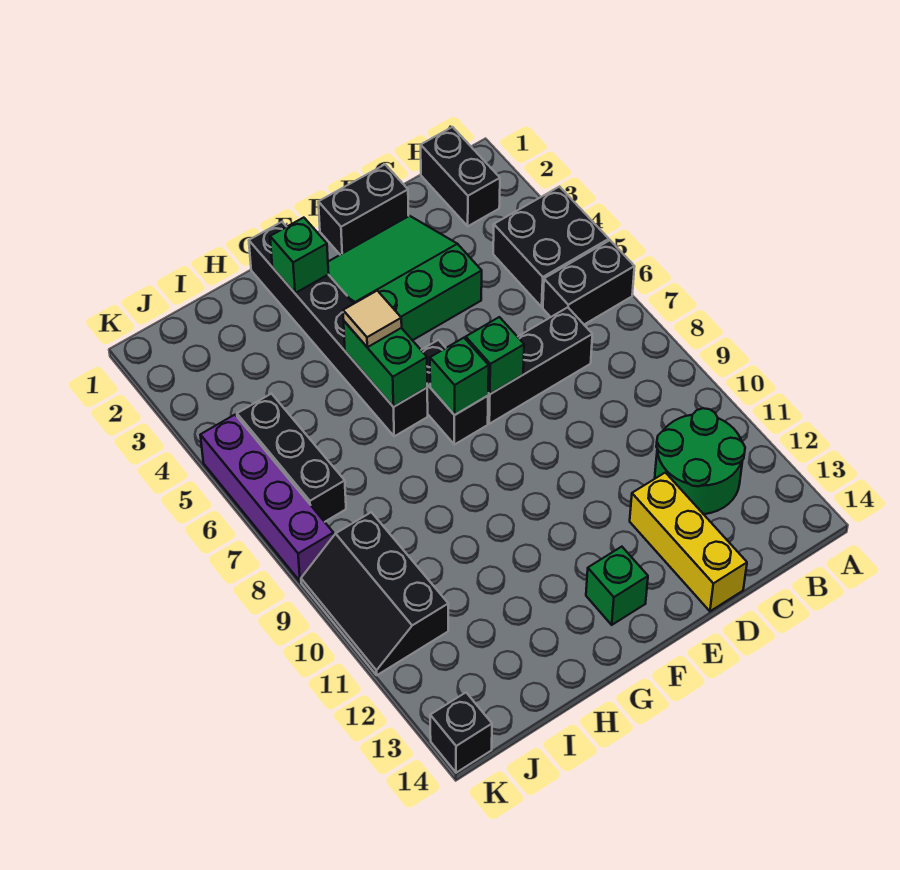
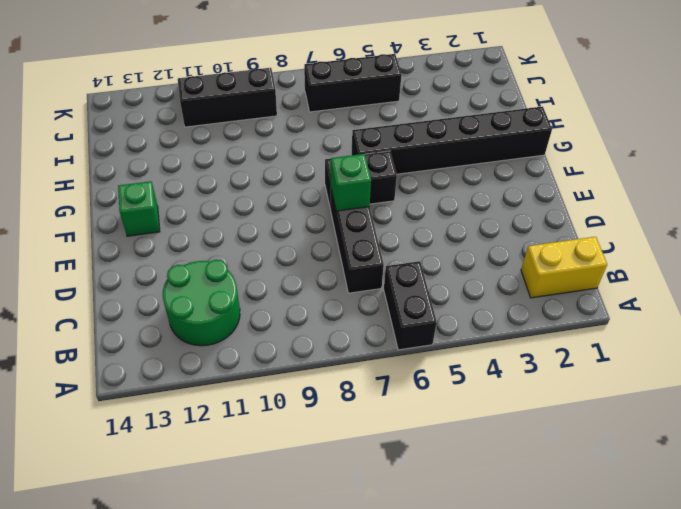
yellow 1x2 brick [521,237,607,298] -> black 1x2 brick [421,127,500,226]
none -> black 2x2 brick [493,187,609,307]
none -> black 1x2 brick [318,165,409,255]
none -> green 3x3 slope [328,216,482,340]

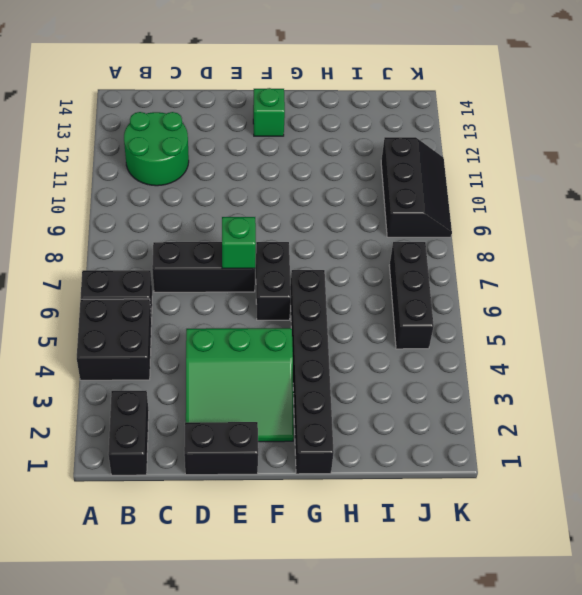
none -> yellow 1x3 brick [630,473,747,611]
none -> purple 1x4 brick [200,415,334,582]
none -> black 1x1 brick [430,693,492,773]

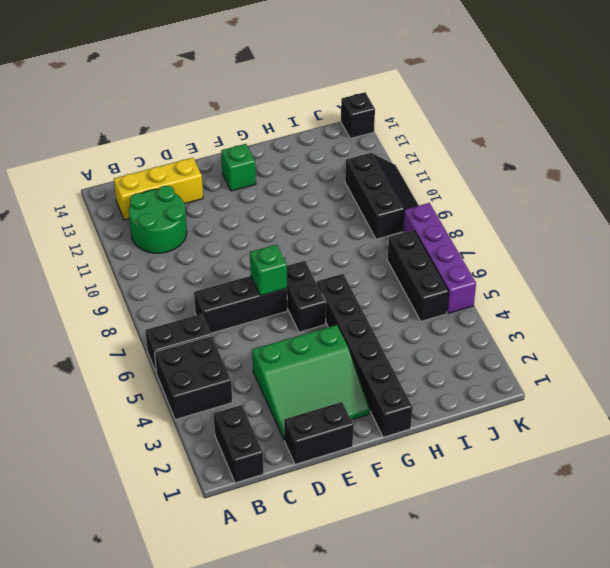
yellow 1x3 brick [114,158,203,220] -> yellow 1x3 brick turned to [630,473,747,611]
none -> green 1x1 brick [430,338,489,415]
none -> green 1x1 brick [270,218,329,293]
none -> green 1x2 brick [344,321,427,407]

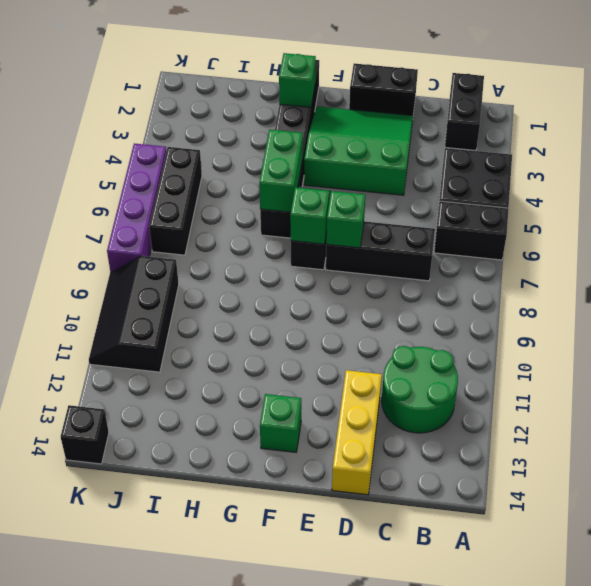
none -> tan 1x1 tile [343,291,402,347]

